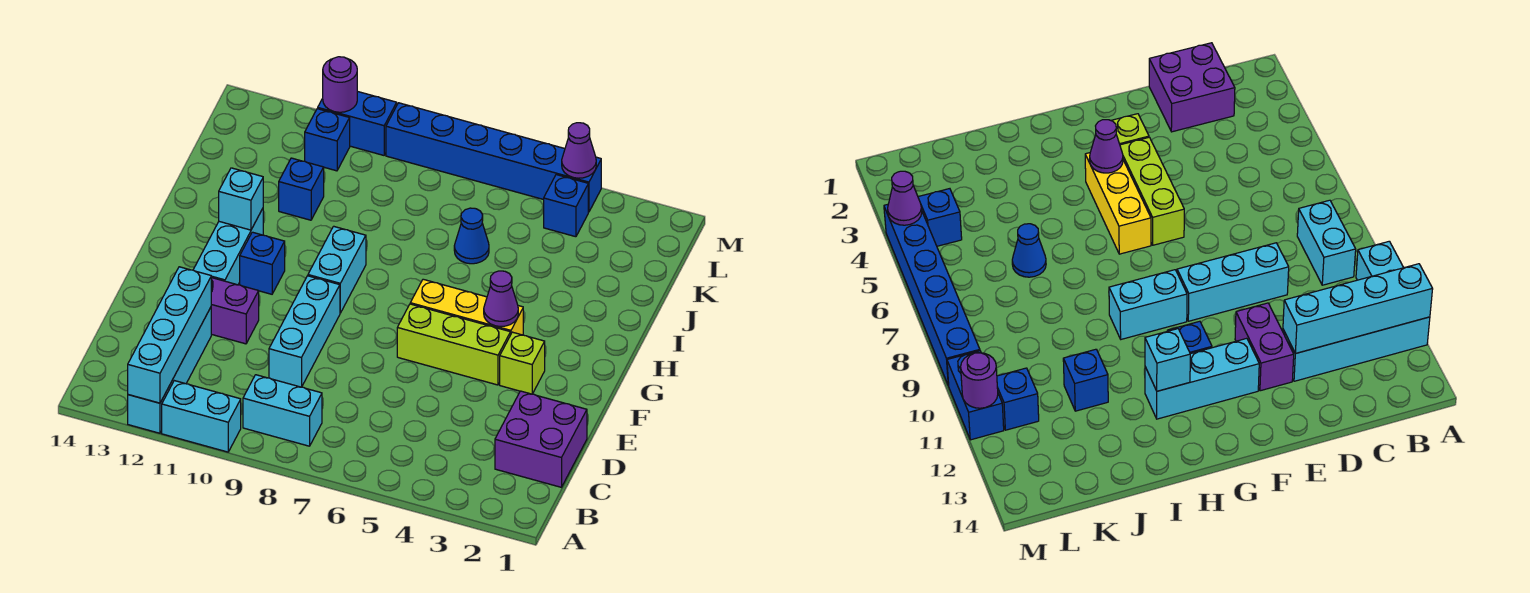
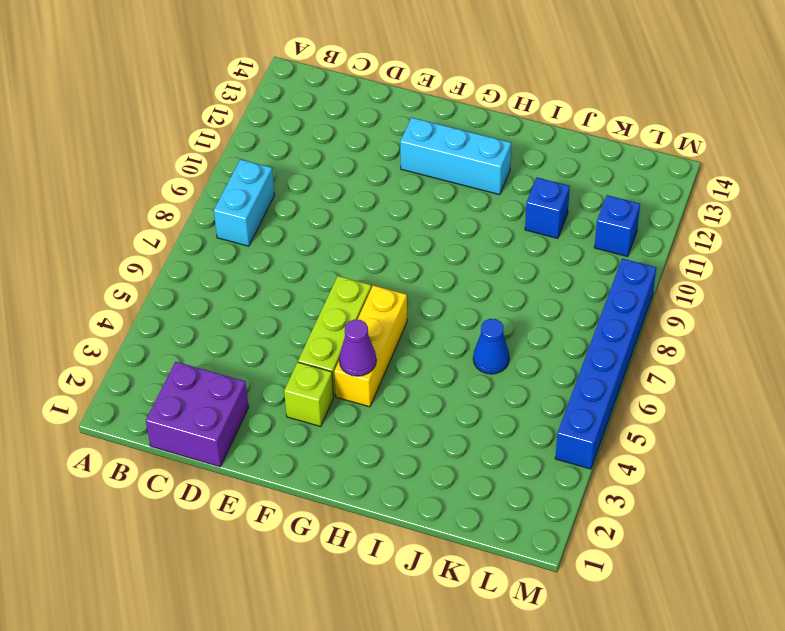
none -> cyan 1x2 brick [162,381,241,452]
none -> cyan 1x4 brick [128,307,211,433]
none -> cyan 1x3 brick [269,276,340,387]

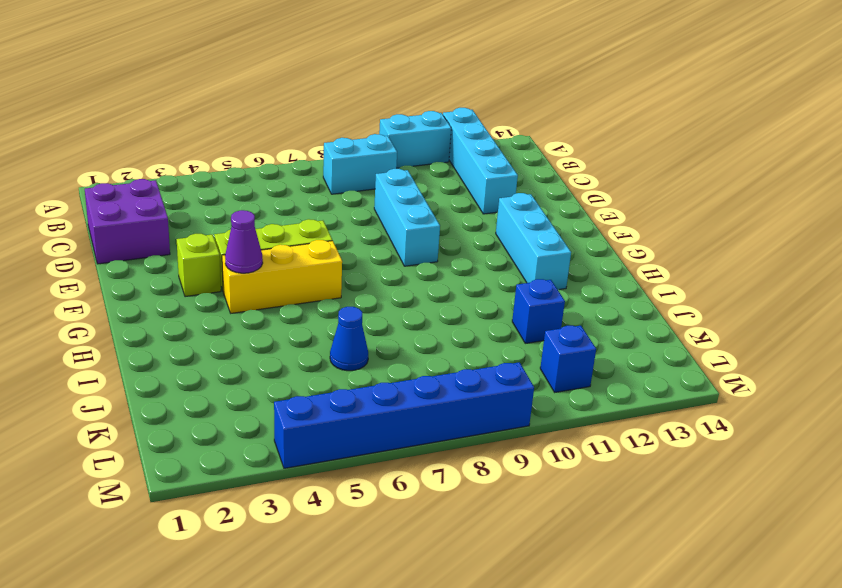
none -> purple 1x2 brick [211,278,259,344]
none -> cyan 1x2 brick [308,226,366,313]
none -> blue 1x1 brick [240,232,285,294]

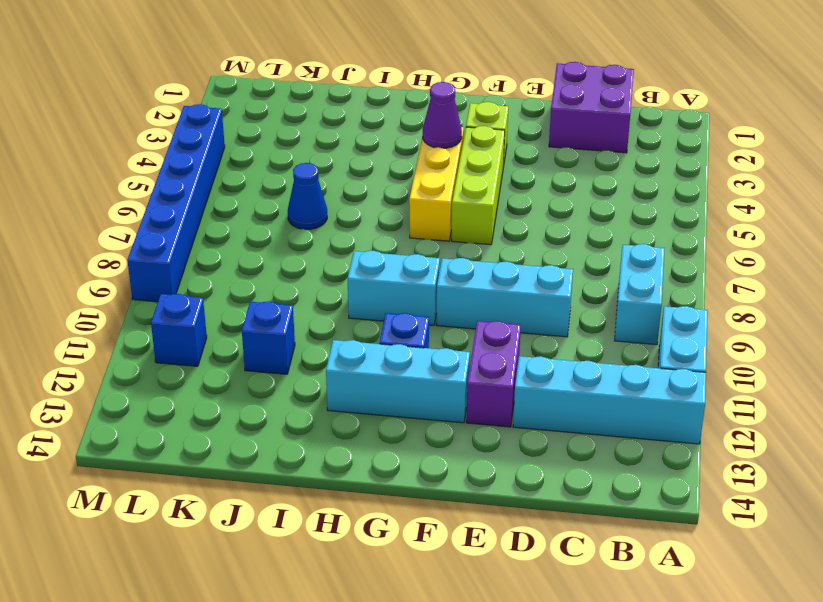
none -> blue 1x1 brick [544,175,588,237]
none -> blue 1x2 brick [318,91,397,155]
none -> cyan 1x4 brick [128,267,211,403]

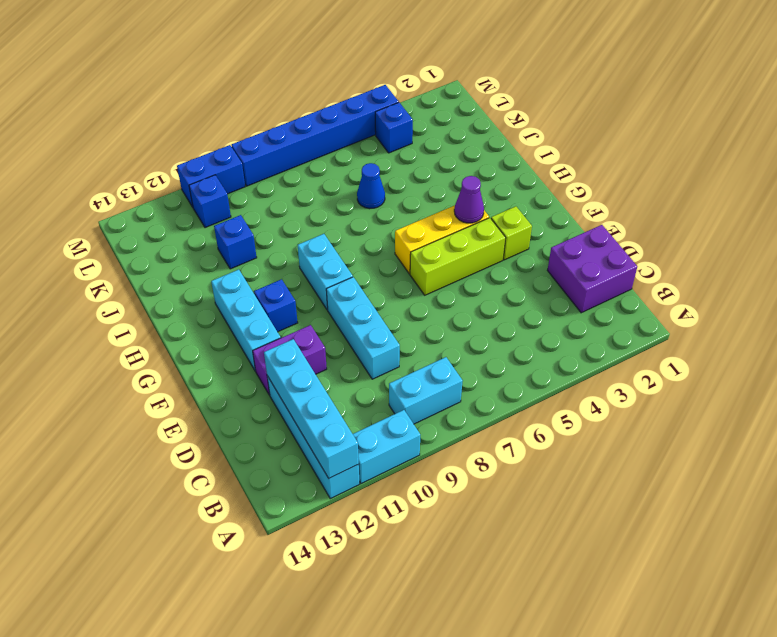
none -> cyan 1x1 brick [219,168,263,230]
none -> purple 1x1 cone [562,123,596,178]
none -> purple 1x1 round brick [323,57,357,112]

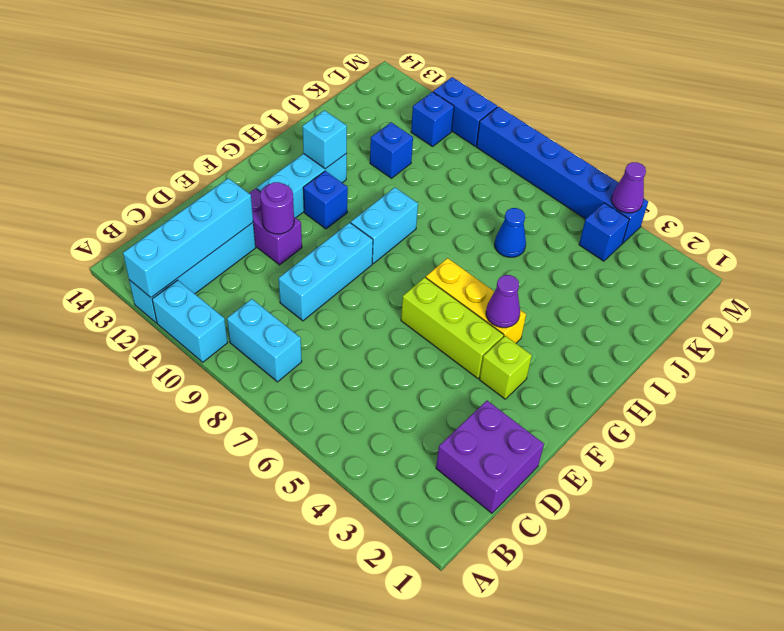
purple 1x1 round brick [260,182,294,234] -> purple 1x1 round brick moved to [323,57,357,112]

